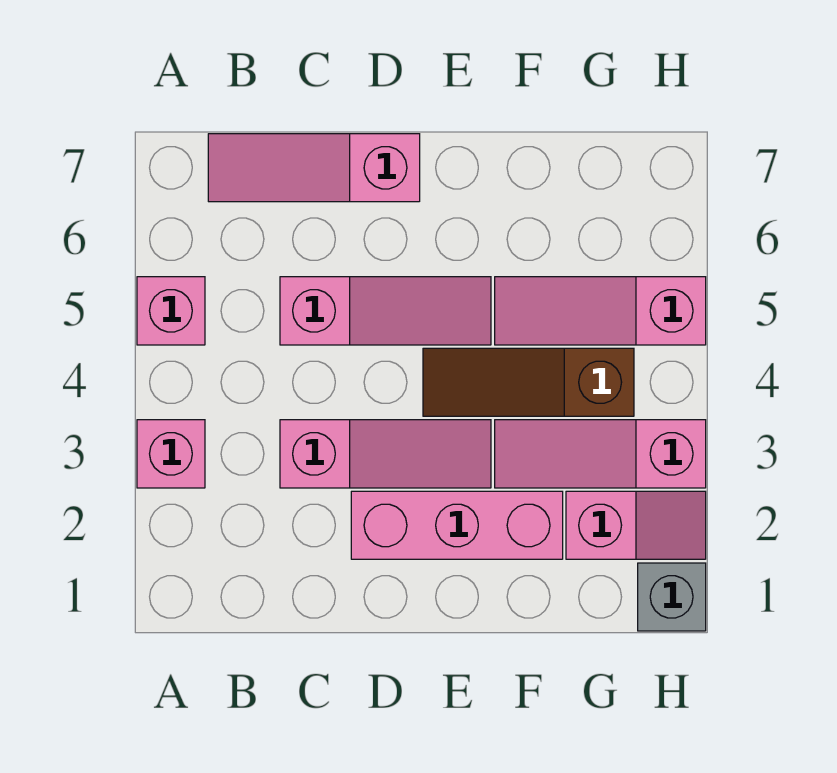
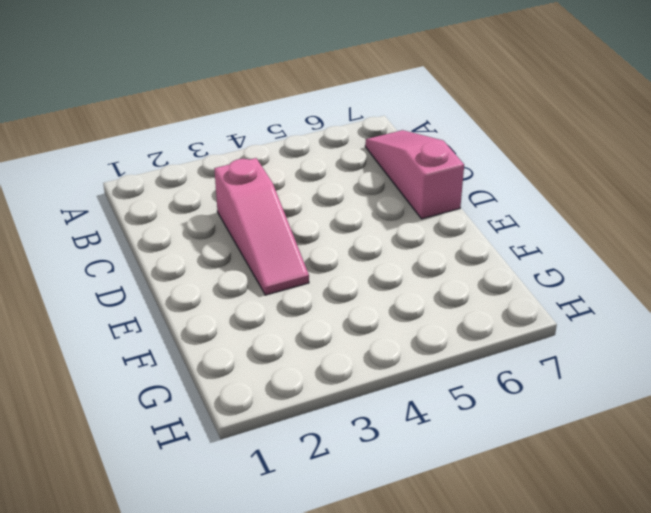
none -> pink 1x1 brick [137,420,205,488]
none -> pink 1x1 brick [137,277,205,345]

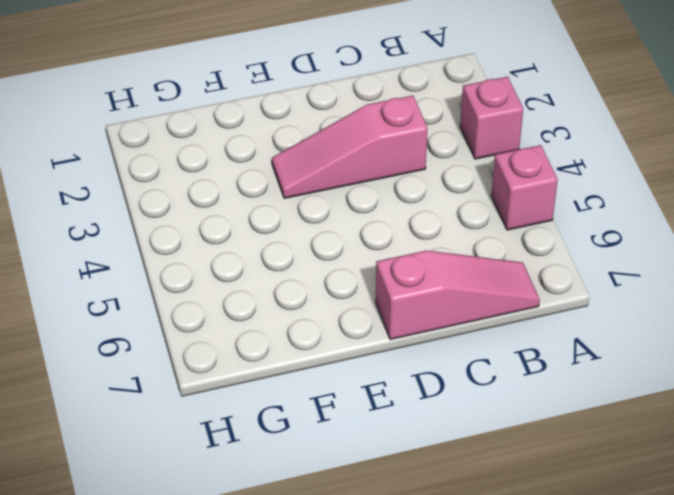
none -> pink 1x3 slope [280,277,491,345]
none -> pink 1x3 brick [351,491,563,559]

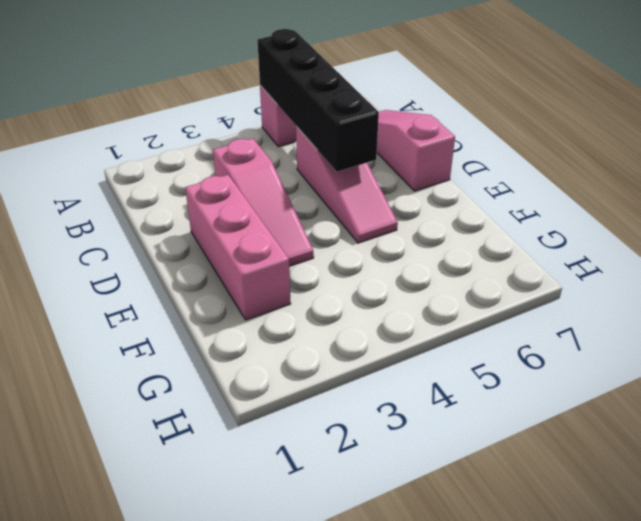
black 1x4 brick [258,29,379,172] -> none
none -> pink 1x1 brick [137,420,205,488]
none -> brown 1x3 slope [423,348,634,416]

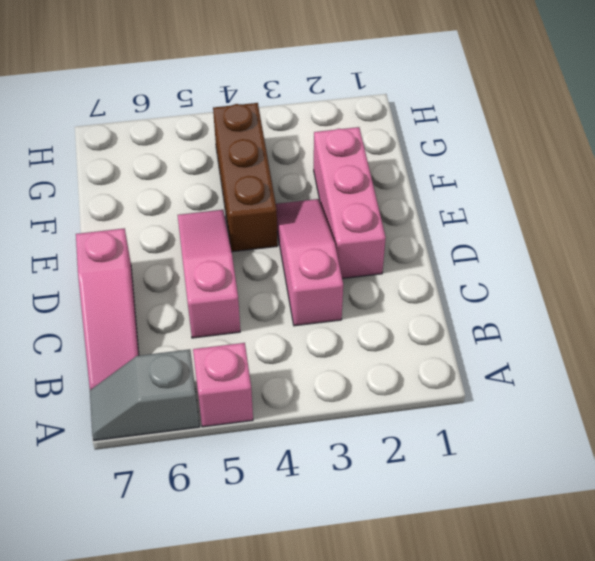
grey 1x2 slope [90,349,199,441] -> none
brown 1x3 brick [213,103,277,252] -> brown 1x3 slope [423,348,634,416]
none -> pink 1x1 brick [137,420,205,488]
none -> pink 1x3 slope [495,420,706,488]

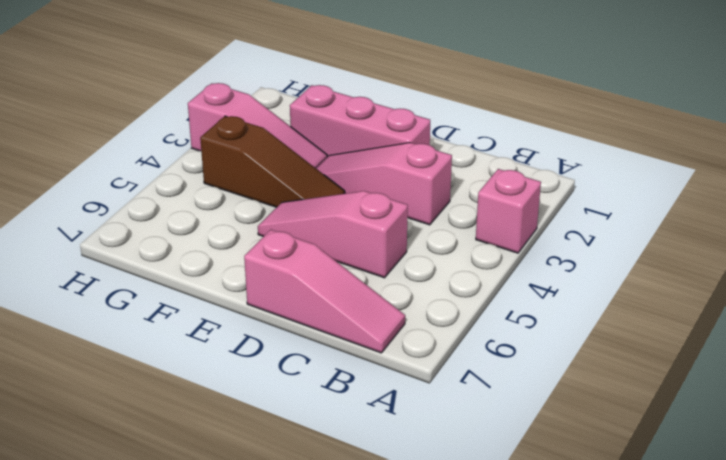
none -> pink 1x1 brick [137,277,205,345]
none -> pink 1x3 slope [495,277,706,345]

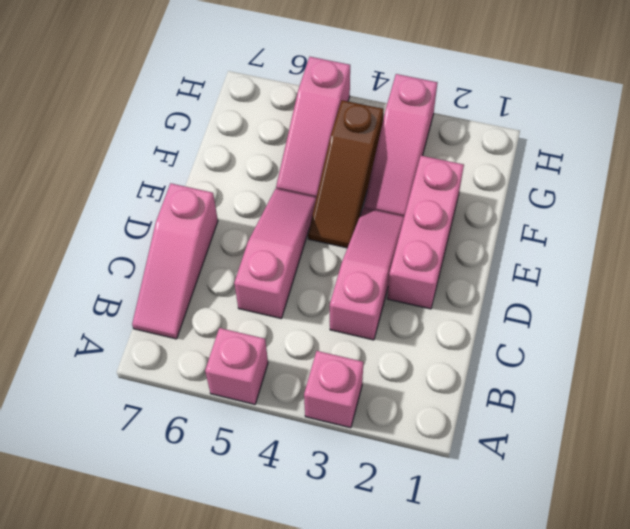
none -> pink 1x2 slope [566,491,706,559]
none -> grey 1x1 brick [638,563,706,631]

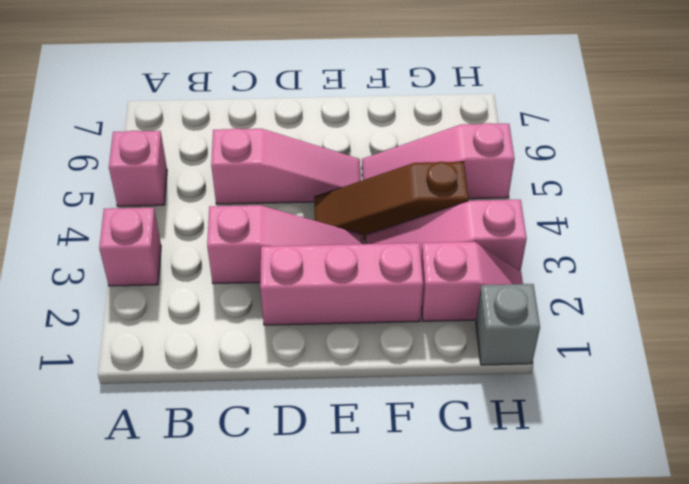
none -> pink 1x3 slope [208,134,420,202]

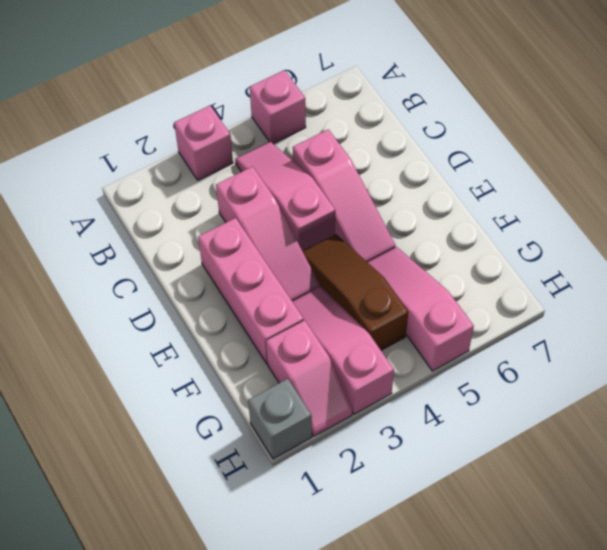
pink 1x3 slope [235,142,335,251] -> pink 1x3 slope moved to [208,134,420,202]

